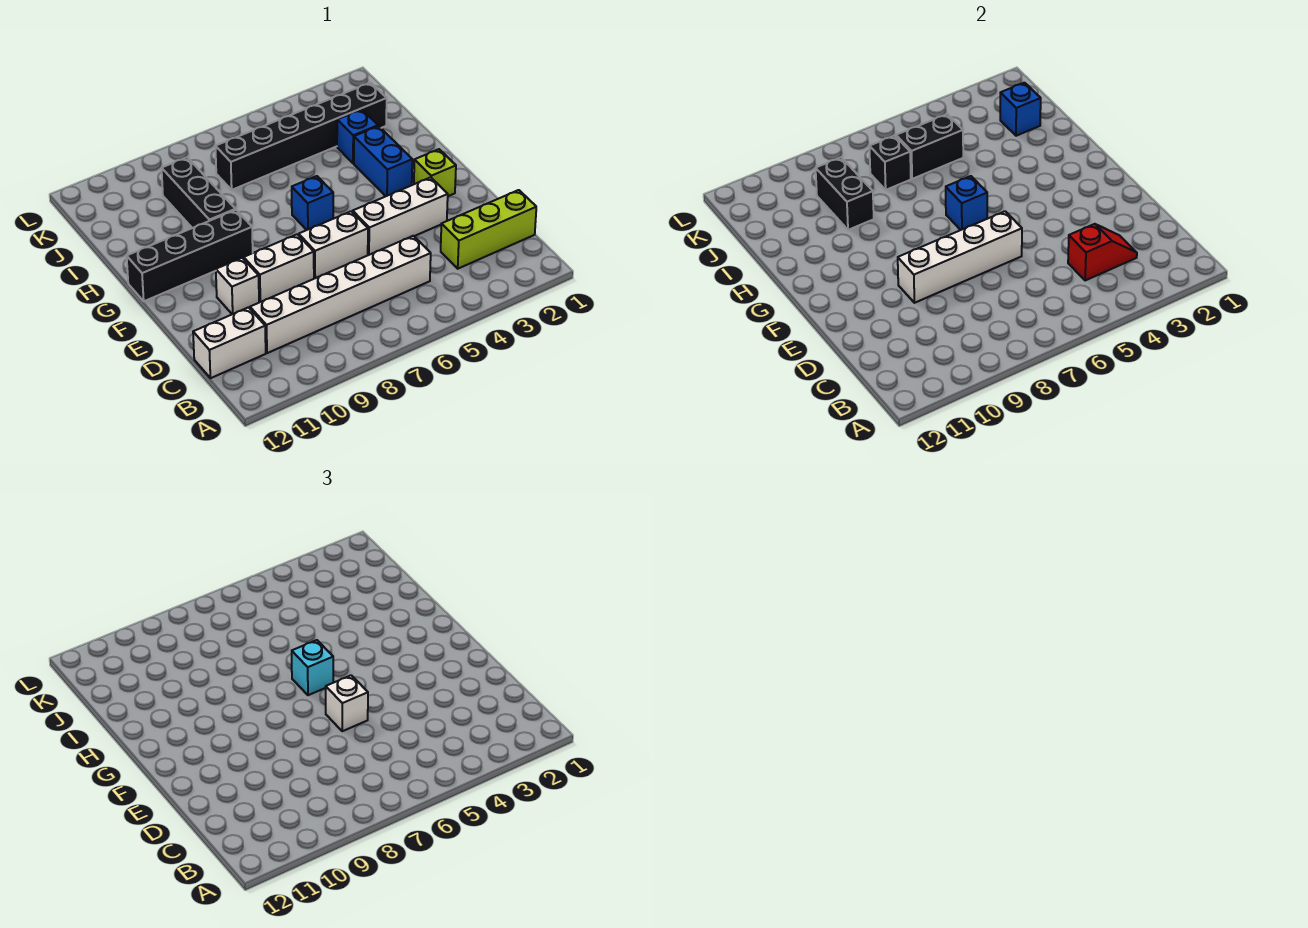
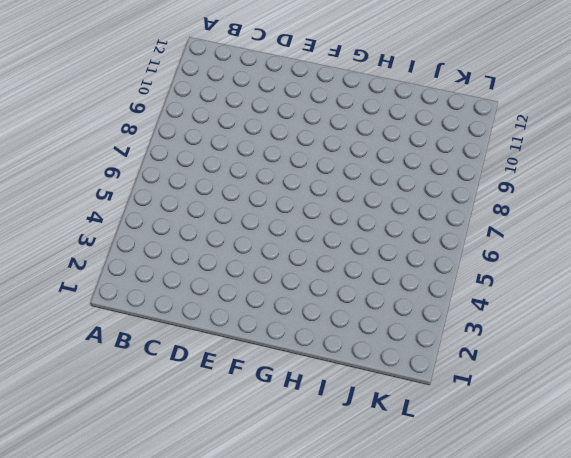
none -> lime 1x3 brick [441,190,536,269]
none -> white 1x6 brick [250,236,431,353]
none -> white 1x2 brick [193,307,266,378]

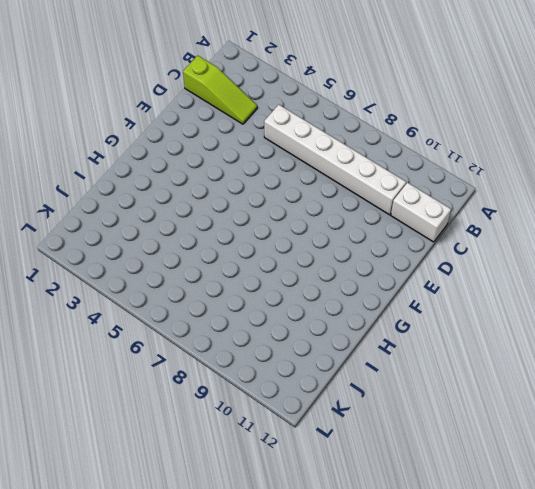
lime 1x3 slope [183,55,257,124] -> lime 1x3 brick [441,190,536,269]
none -> white 1x3 brick [353,177,448,255]
none -> white 1x2 brick [299,211,368,279]
none -> white 1x2 brick [244,234,314,302]

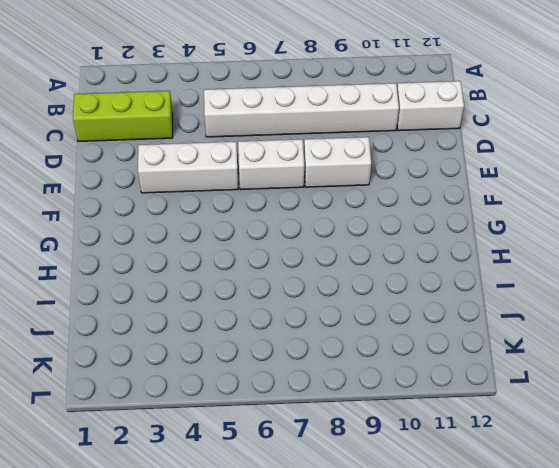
none -> white 1x1 brick [216,258,259,314]
none -> lime 1x1 brick [414,149,456,196]
none -> blue 1x2 brick [354,126,412,196]

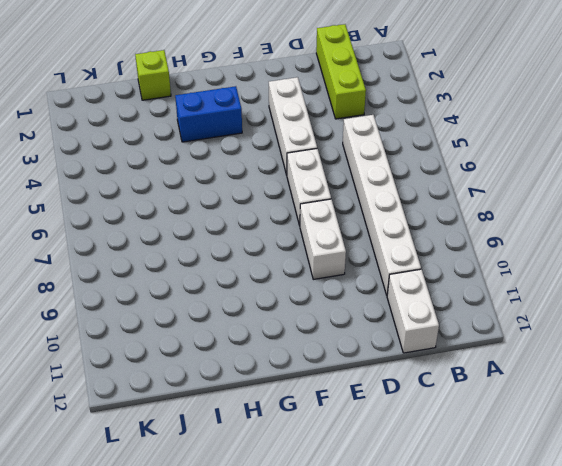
lime 1x1 brick [135,50,171,100] -> lime 1x1 brick moved to [414,149,456,196]
none -> white 1x1 brick [216,258,259,314]
none -> blue 1x1 brick [292,176,333,230]
none -> black 1x4 brick [127,210,253,301]

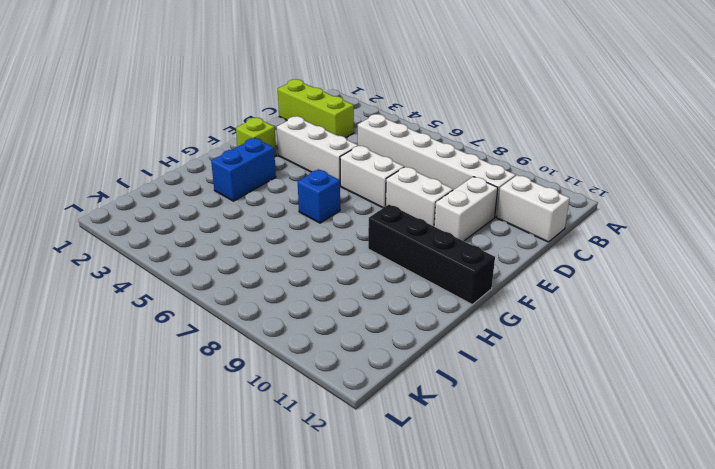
white 1x2 brick [434,177,498,241] -> white 1x1 brick [216,258,259,314]
none -> black 1x3 brick [162,157,235,228]
none -> blue 1x1 brick [337,109,378,163]
none -> black 1x6 brick [215,83,387,190]

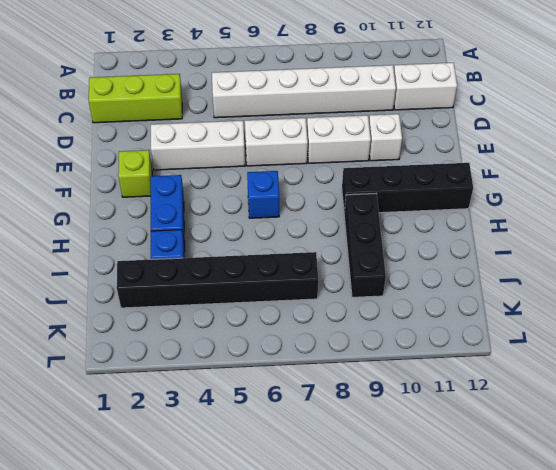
none -> red 1x2 slope [1068,224,1137,281]
none -> white 1x4 brick [898,211,1022,303]
none -> blue 1x1 brick [946,176,987,230]

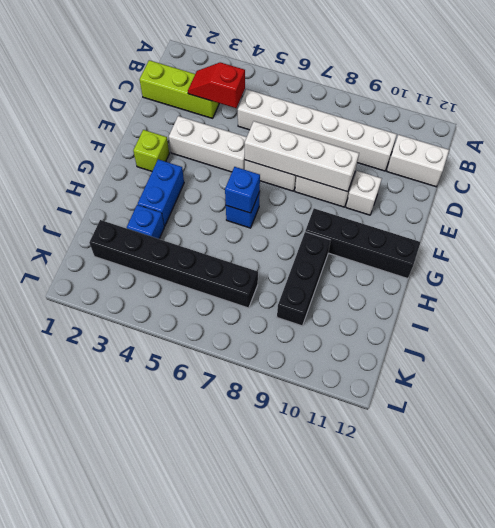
none -> black 1x2 brick [816,157,874,230]
none -> blue 1x1 brick [1000,83,1041,136]
none -> black 1x2 brick [896,114,963,179]

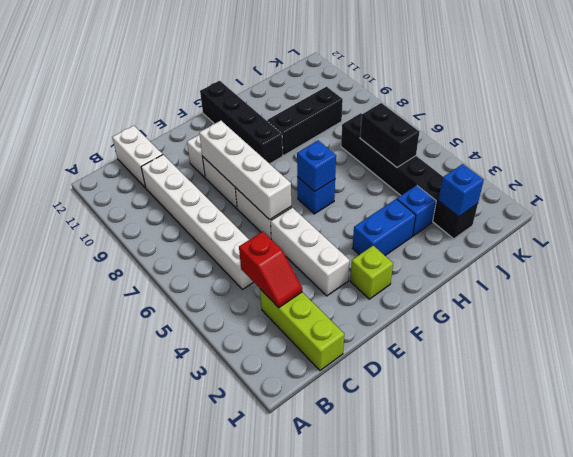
none -> black 1x2 brick [816,157,874,230]
none -> black 1x1 brick [869,136,911,190]
none -> white 1x1 brick [326,675,368,731]

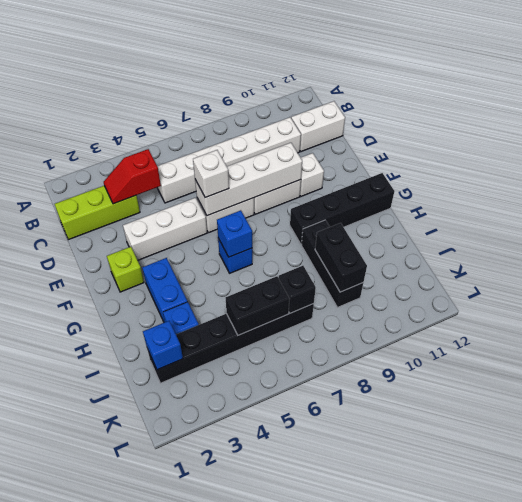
none -> cyan 1x1 brick [292,640,333,695]

